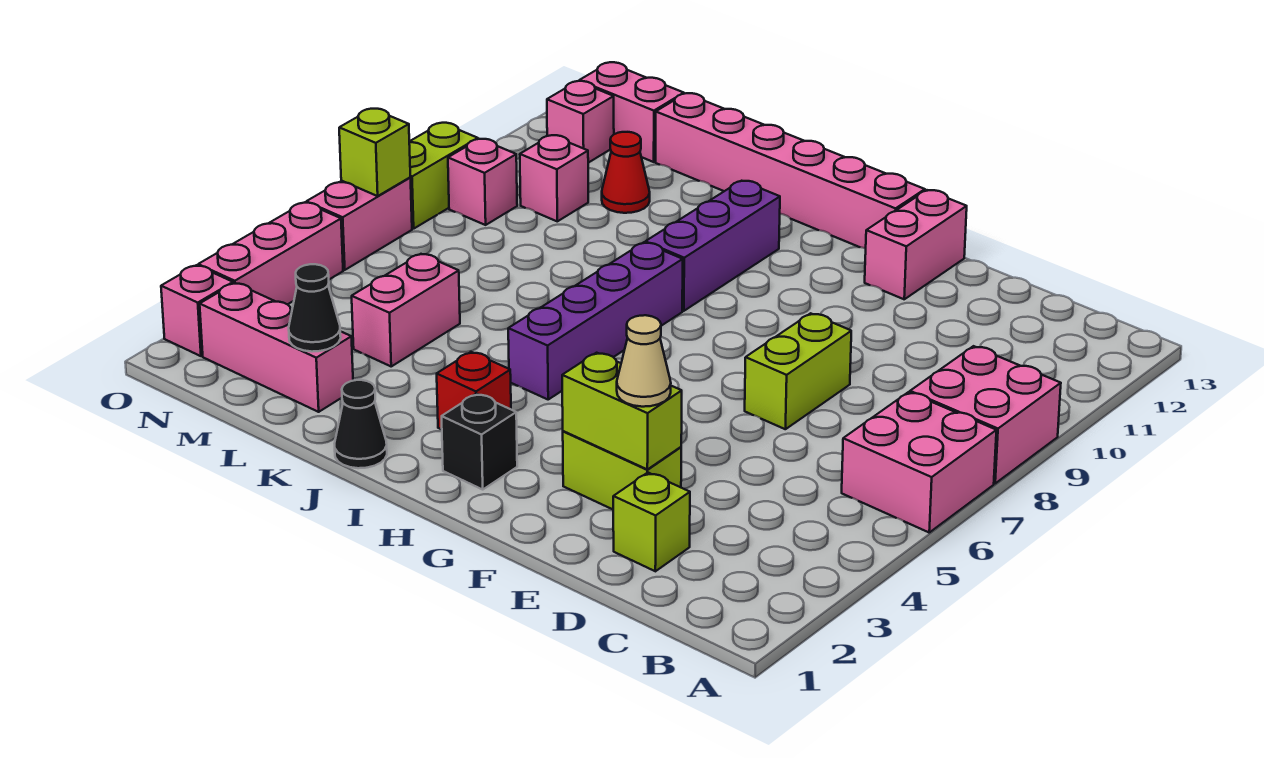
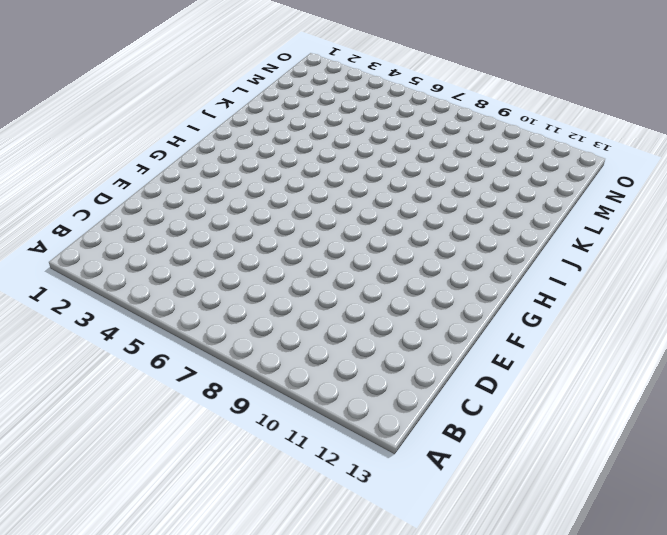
none -> pink 2x2 brick [842,392,996,532]
none -> pink 2x2 brick [910,346,1061,483]
none -> lime 1x1 brick [613,473,690,571]

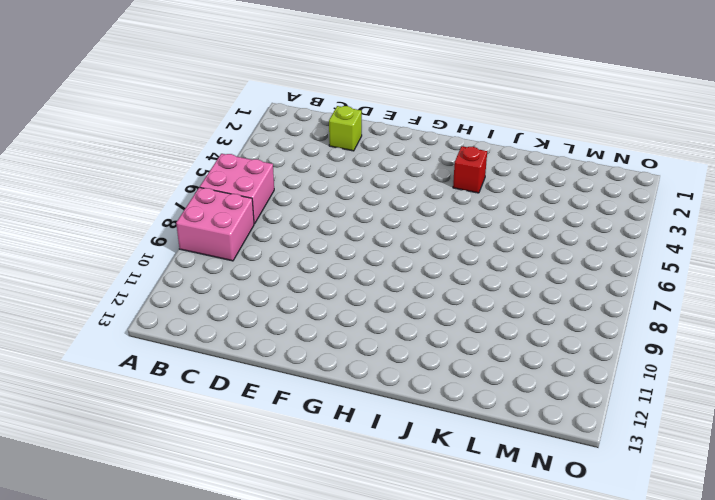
none -> lime 1x2 brick [563,431,681,509]
none -> lime 1x2 brick [745,313,851,429]
none -> pink 1x2 brick [865,190,967,299]

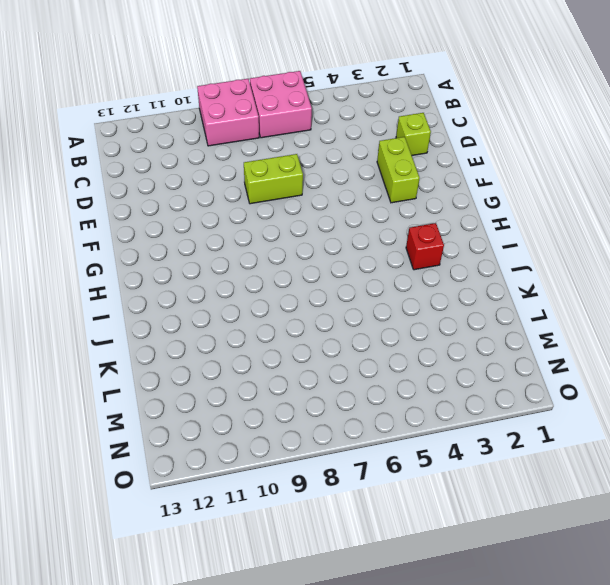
none -> pink 1x2 brick [865,190,967,299]
none -> pink 1x6 brick [656,93,925,248]
none -> black 1x1 brick [442,394,517,489]

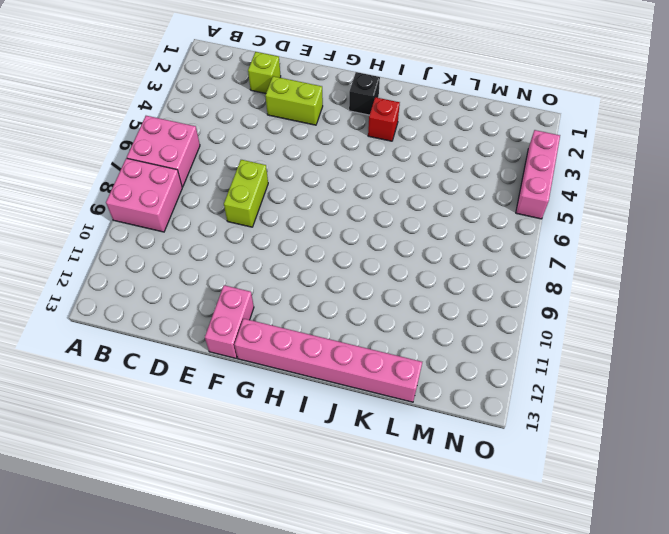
none -> purple 1x4 brick [508,242,683,399]
none -> purple 1x3 brick [645,181,780,311]
none -> black 1x1 cone [335,380,387,468]

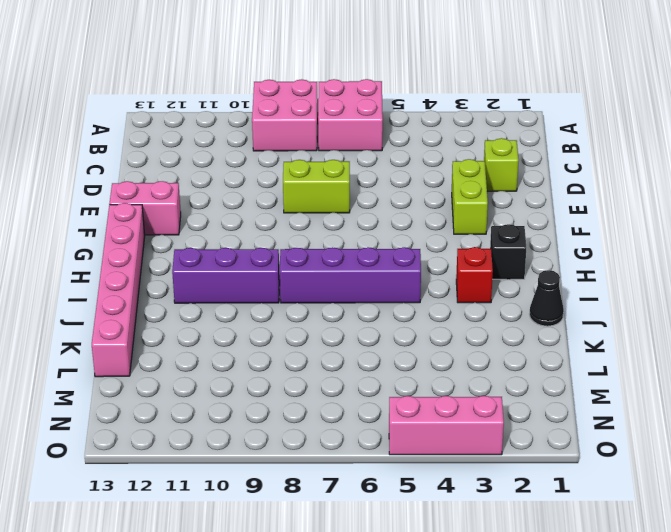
none -> pink 1x3 brick [200,283,353,412]
none -> pink 1x2 brick [352,254,460,366]
none -> red 1x1 cone [602,132,650,213]

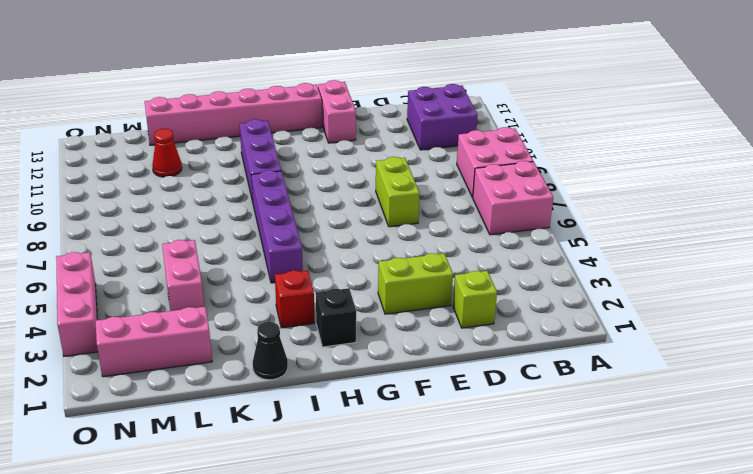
purple 2x2 brick [407,84,478,150] -> none
none -> pink 1x1 brick [520,135,588,221]
none -> pink 1x2 brick [579,62,684,162]
none -> pink 1x1 brick [448,139,517,225]

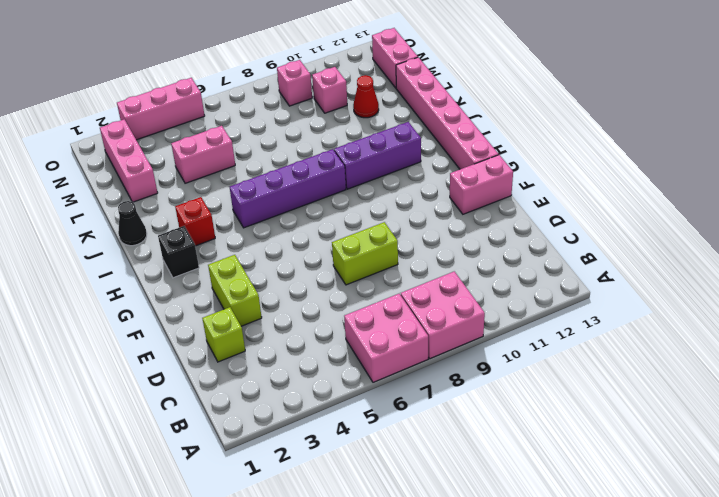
none -> pink 1x1 brick [547,81,614,163]
none -> pink 1x1 brick [161,265,233,356]
none -> pink 1x2 brick [306,178,412,270]

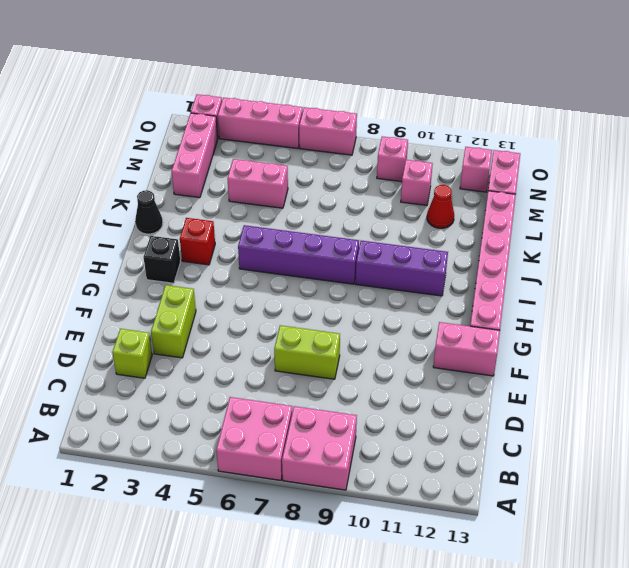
none -> lime 1x2 brick [409,123,478,229]
none -> lime 1x2 brick [562,353,682,469]
none -> black 1x1 cone [289,264,341,352]

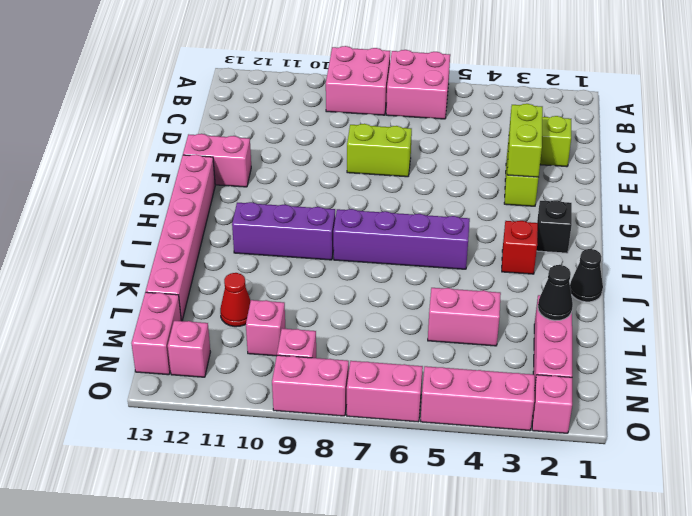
pink 1x2 brick [272,355,349,416] -> lime 1x2 brick [409,123,478,229]
none -> lime 1x1 brick [339,109,410,196]
none -> tan 1x1 cone [617,315,671,407]

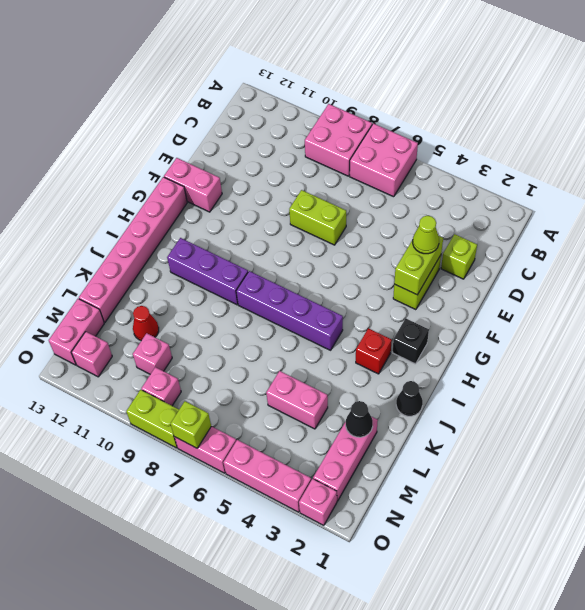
lime 1x1 cone [413,216,439,254] -> tan 1x1 cone [617,315,671,407]

